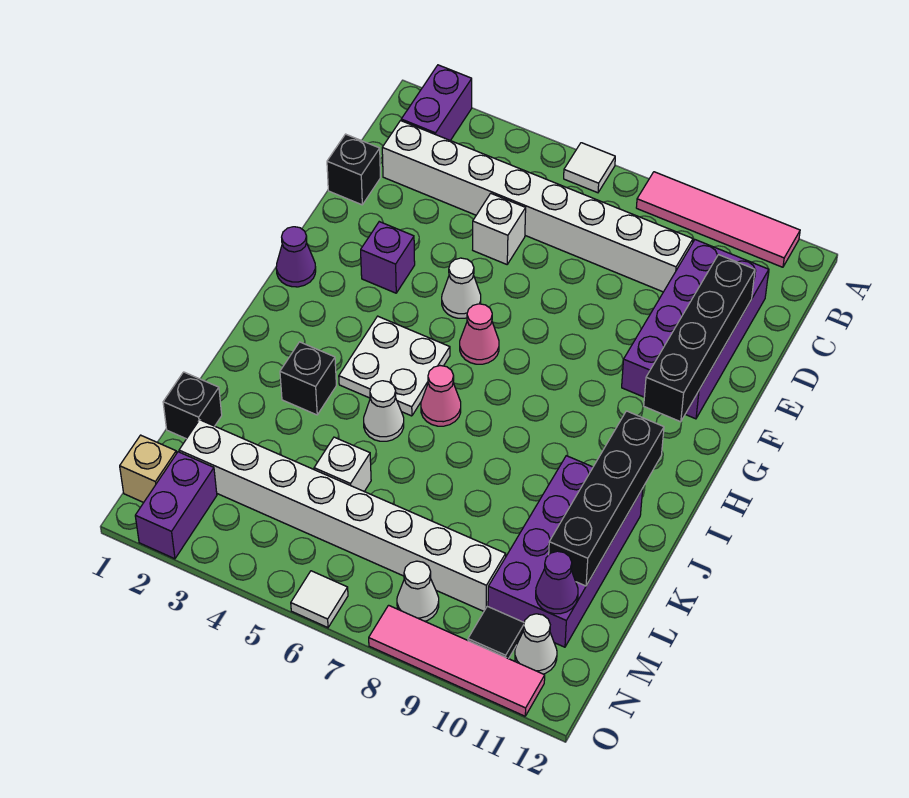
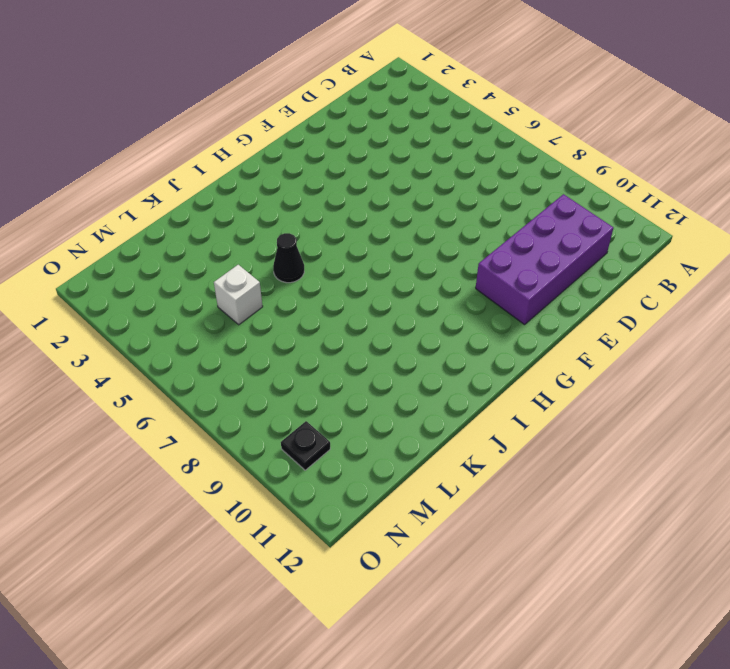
black 1x1 cone [273,233,304,283] -> white 1x1 cone [364,381,404,441]
black 1x1 plate [281,421,330,470] -> black 1x1 tile [468,606,524,659]
none -> purple 1x2 brick [401,65,472,141]
none -> white 1x1 tile [564,143,615,193]
none -> pink 1x4 tile [636,172,800,267]

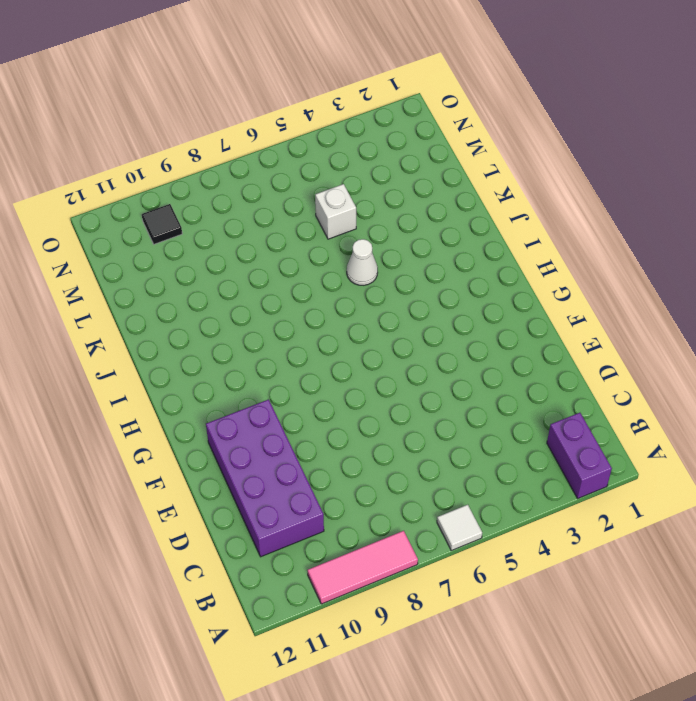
pink 1x3 tile [308,531,418,604] -> pink 1x4 tile [636,172,800,267]
none -> white 1x8 brick [382,121,693,292]
none -> black 1x1 brick [327,134,380,205]
none -> white 1x1 brick [473,193,526,264]

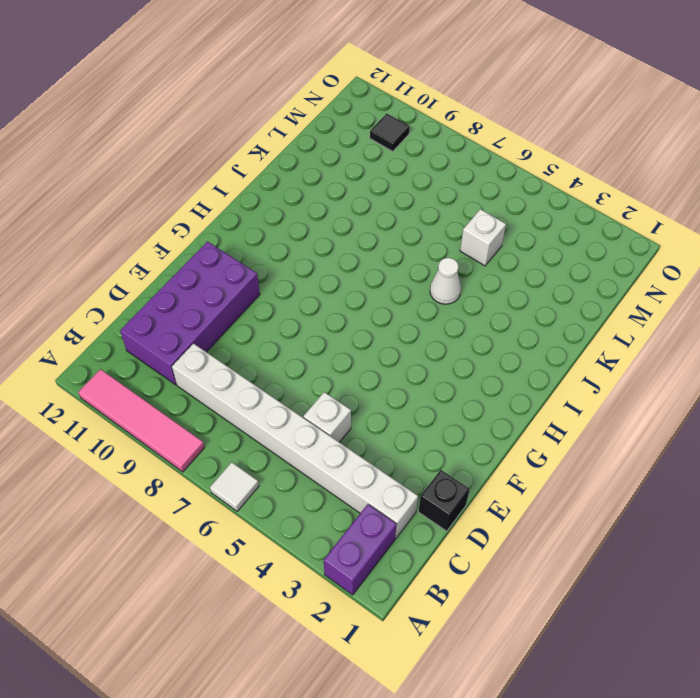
none -> purple 1x1 brick [361,222,415,293]
none -> white 1x1 cone [442,258,481,318]
none -> purple 1x1 cone [276,227,316,287]

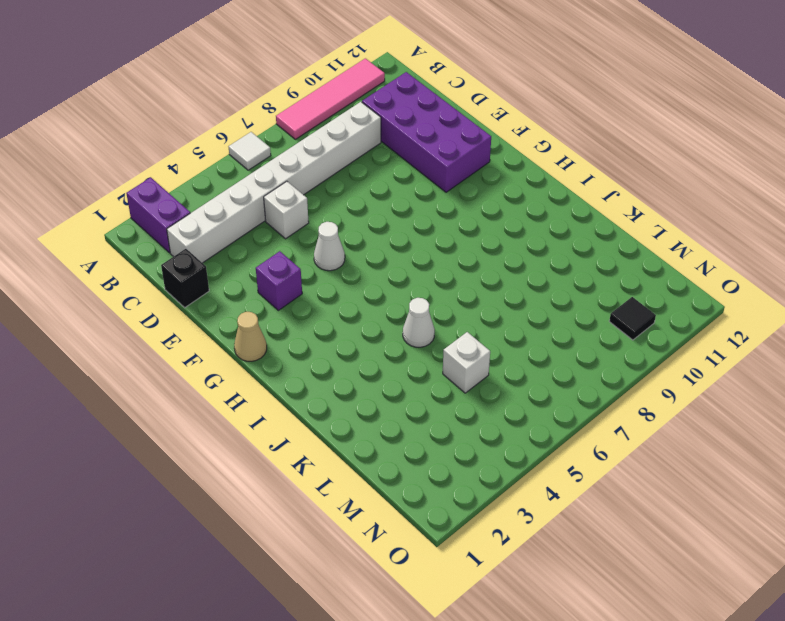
tan 1x1 cone [234,312,267,361] -> purple 1x1 cone [276,227,316,287]
none -> pink 1x1 cone [460,304,499,364]
none -> white 2x2 plate [339,316,450,416]
none -> pink 1x1 cone [421,366,461,426]

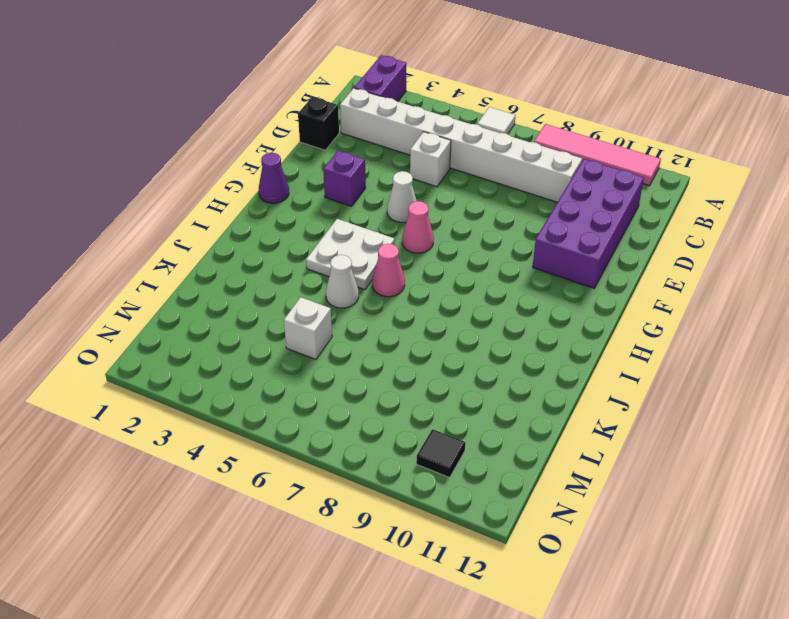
none -> black 1x1 brick [280,342,336,415]
none -> purple 2x4 brick [488,456,643,647]
none -> black 1x1 brick [163,372,222,439]

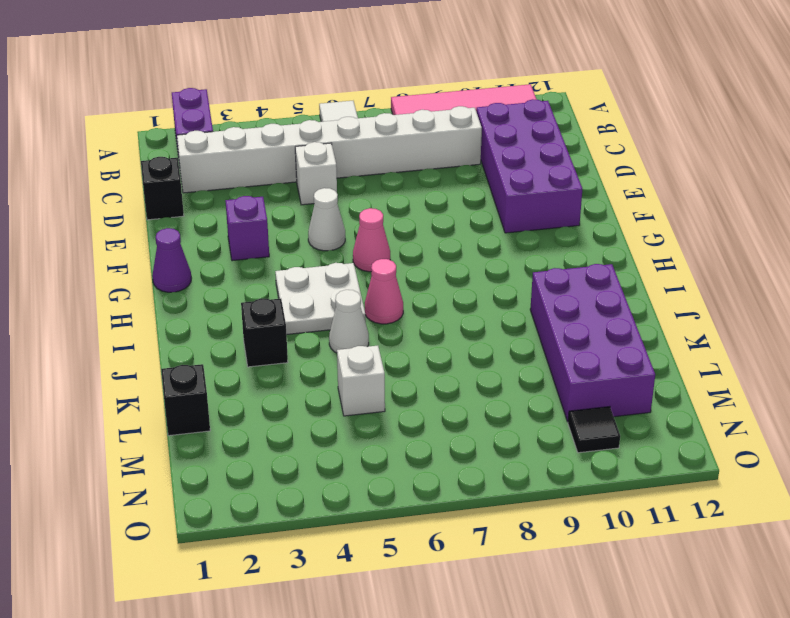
none -> white 1x8 brick [179,420,506,611]
none -> tan 1x1 brick [120,435,176,503]
none -> purple 1x2 brick [135,452,217,559]

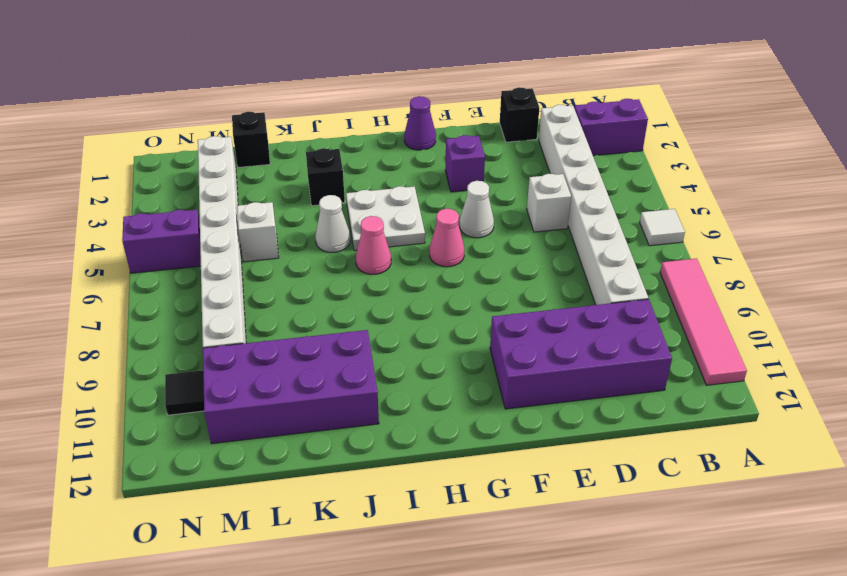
purple 1x2 brick [122,210,201,273] -> purple 1x2 brick moved to [135,452,217,559]
none -> tan 1x1 brick [120,435,176,503]
none -> white 1x1 cone [397,561,439,621]
none -> white 1x1 cone [515,614,557,674]

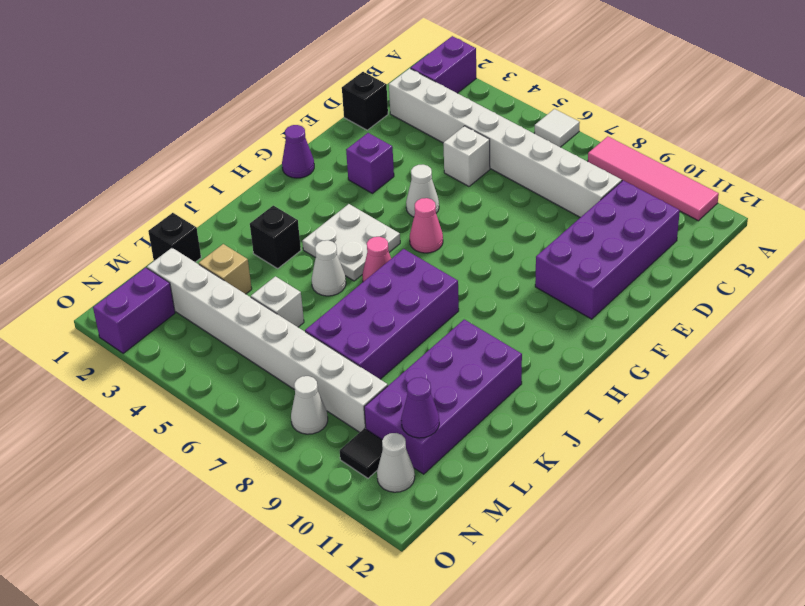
purple 2x4 brick [305,249,459,379] -> none
tan 1x1 brick [199,244,252,294] -> tan 1x1 brick moved to [120,435,176,503]
none -> white 1x1 tile [291,571,348,628]
none -> pink 1x4 tile [369,605,545,716]
none -> black 1x4 brick [644,255,755,422]

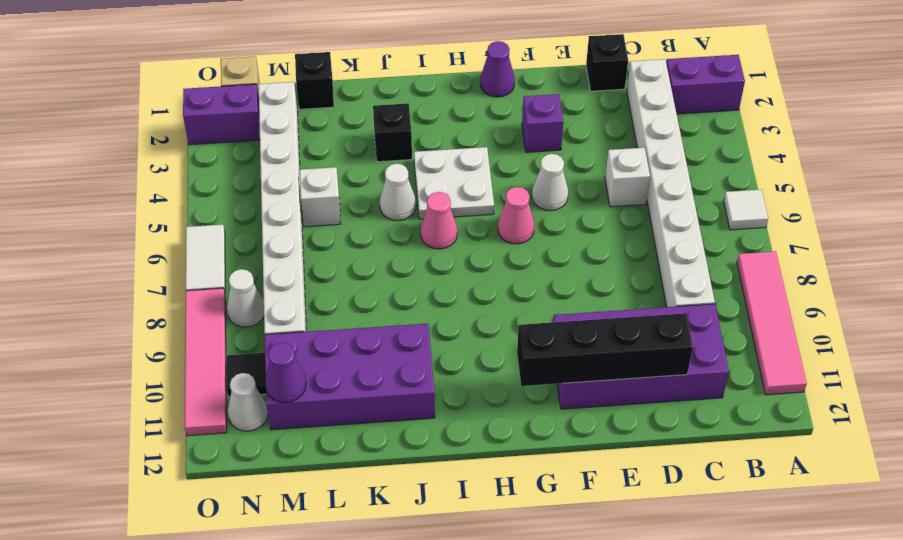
white 1x2 tile [186,224,225,292] -> white 1x1 tile [291,571,348,628]
none -> black 1x4 brick [549,411,664,586]

